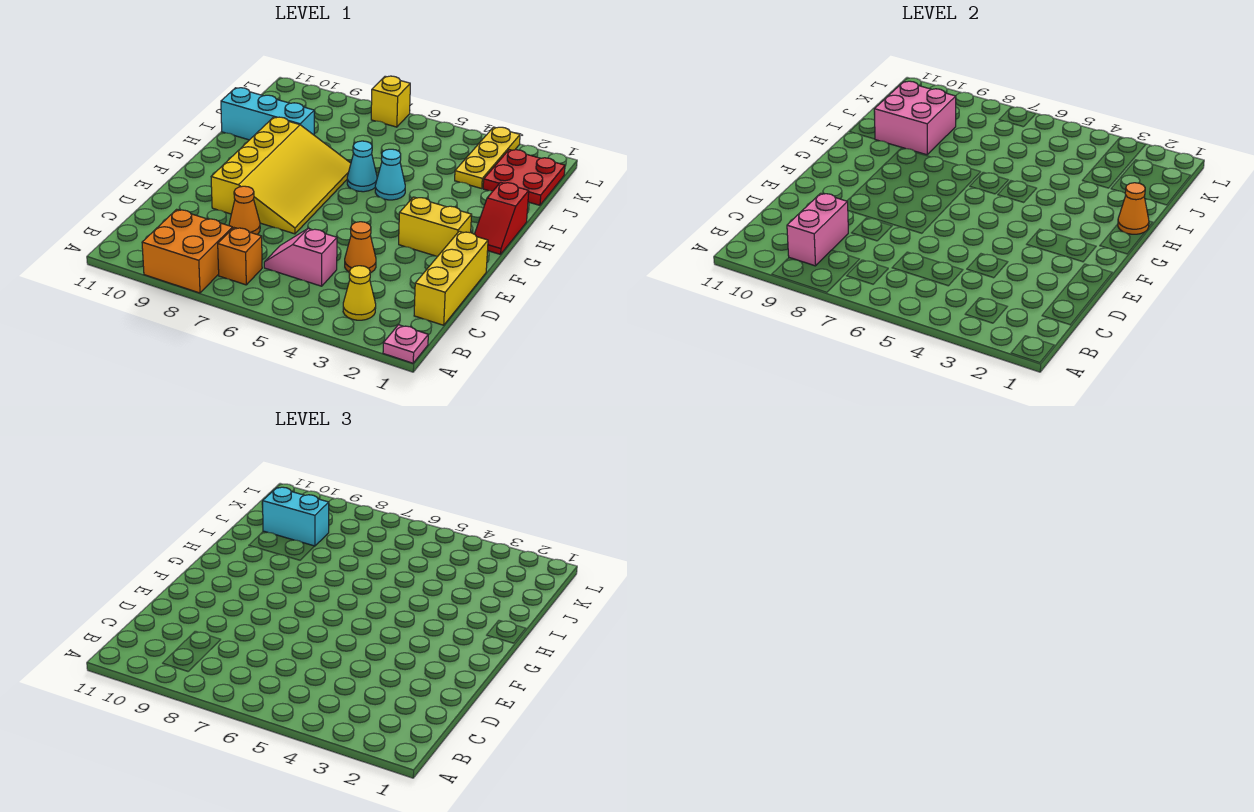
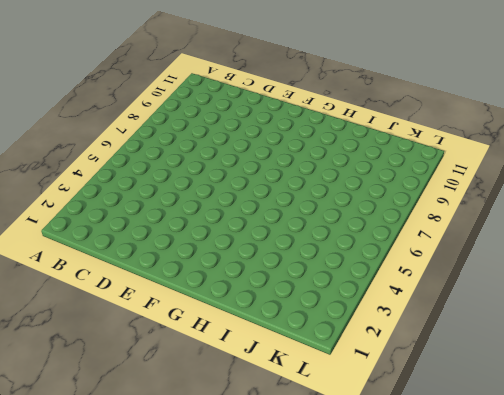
none -> pink 1x1 plate [383,325,428,363]
none -> orange 2x2 brick [142,209,233,293]
none -> yellow 1x1 cone [343,266,376,320]

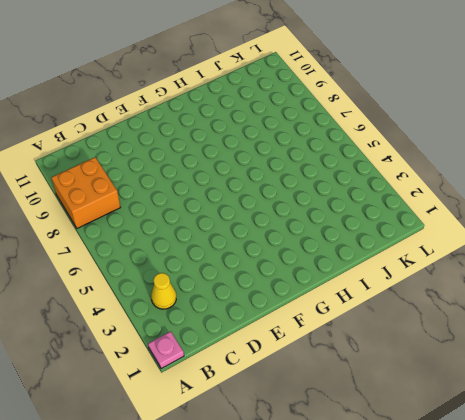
none -> orange 1x1 brick [218,228,262,285]
none -> yellow 1x3 brick [414,231,488,325]
none -> pink 1x2 slope [264,229,337,286]

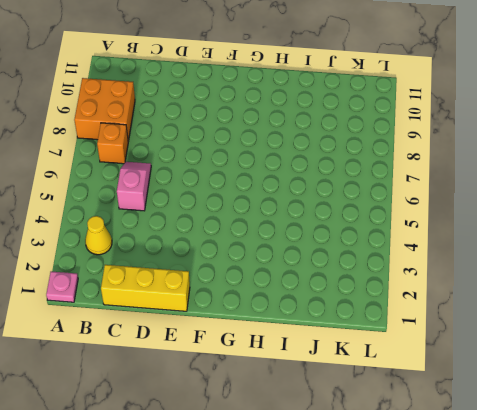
none -> orange 1x1 cone [345,222,376,273]
none -> orange 1x1 cone [229,186,260,234]
none -> yellow 3x4 slope [211,117,351,234]

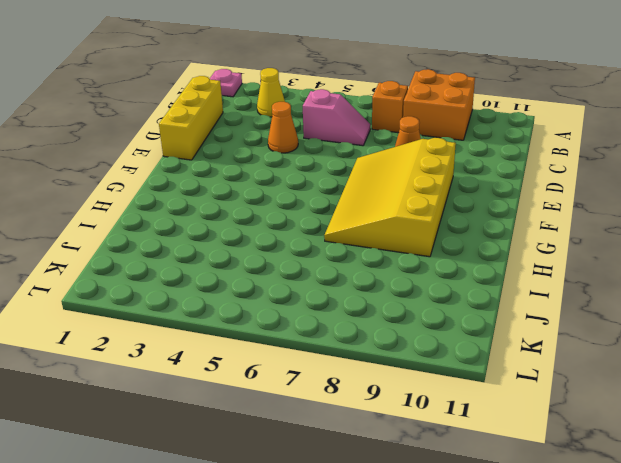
none -> yellow 1x2 brick [399,197,472,256]
none -> red 1x2 slope [475,182,529,254]
none -> cyan 1x1 cone [375,149,405,200]

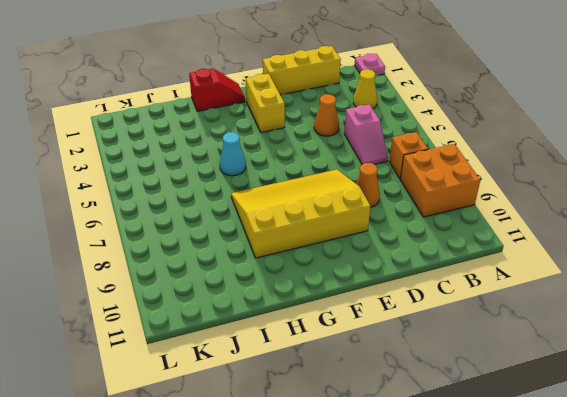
none -> cyan 1x1 cone [347,141,377,192]
none -> cyan 1x3 brick [221,88,314,140]
none -> red 2x2 plate [483,150,565,205]

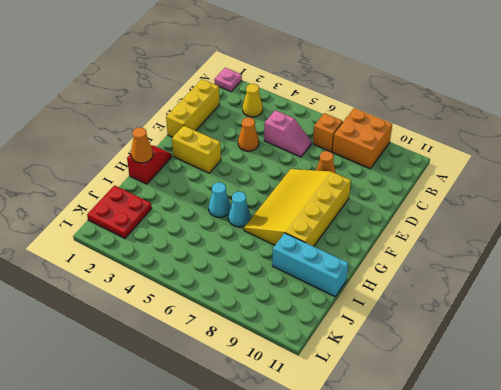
none -> yellow 1x3 plate [455,127,520,188]
none -> yellow 1x1 brick [371,76,410,127]
none -> pink 1x2 brick [787,193,848,266]

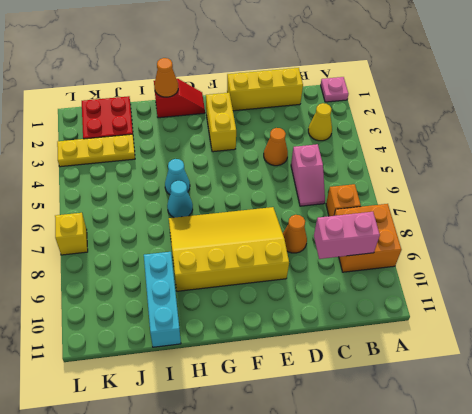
none -> pink 2x2 brick [874,81,956,155]
none -> cyan 1x2 brick [263,487,329,546]

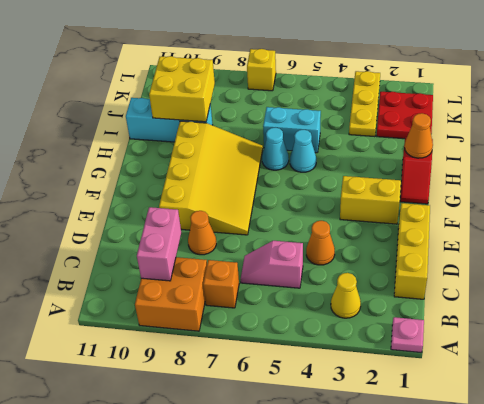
cyan 1x2 brick [263,107,321,153] -> cyan 1x2 brick moved to [263,487,329,546]
yellow 2x2 brick [149,56,215,122] -> pink 2x2 brick [874,81,956,155]

